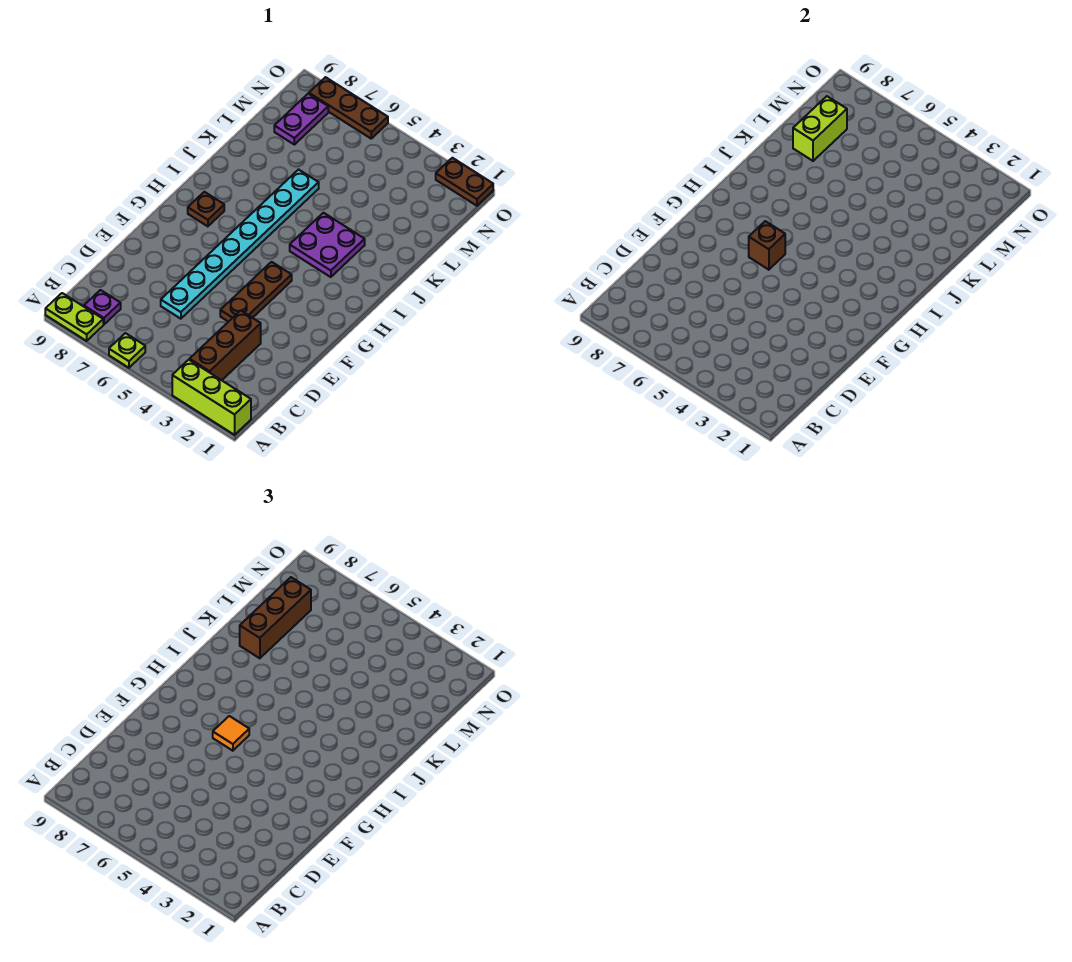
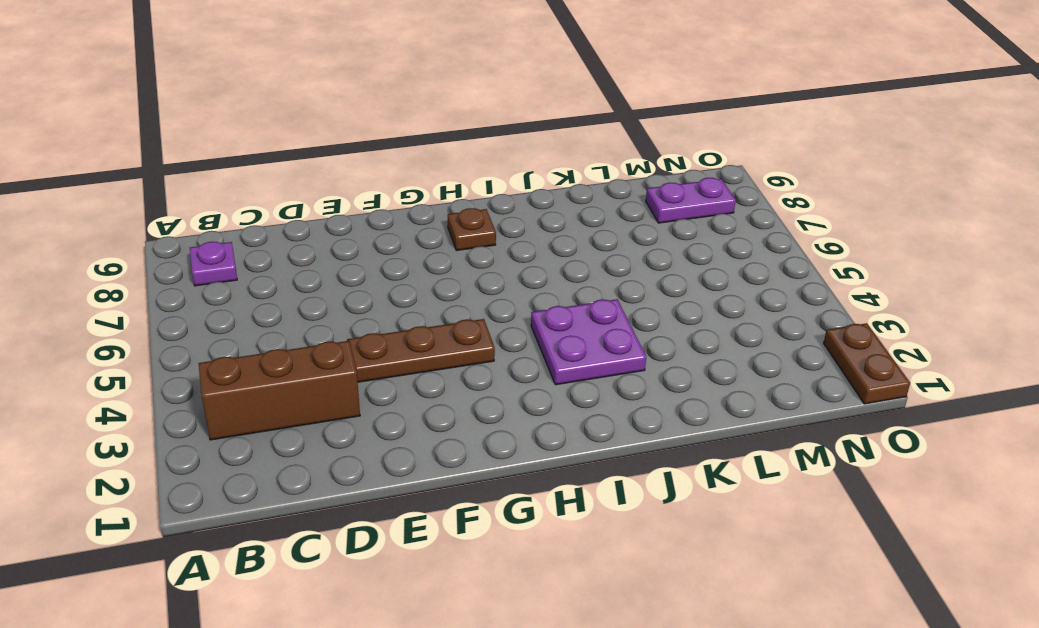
none -> lime 1x3 brick [172,360,251,435]
none -> lime 1x1 plate [109,333,145,368]
none -> lime 1x2 plate [45,293,103,341]

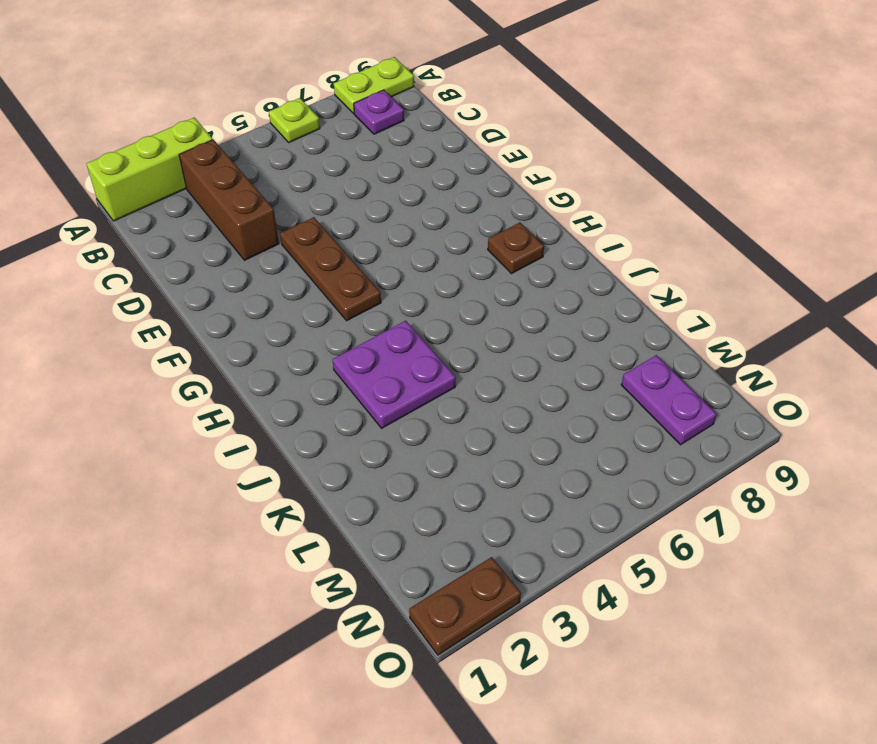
none -> cyan 1x8 plate [161,170,319,319]
none -> brown 1x3 plate [309,77,388,138]
none -> brown 1x1 brick [749,221,785,270]

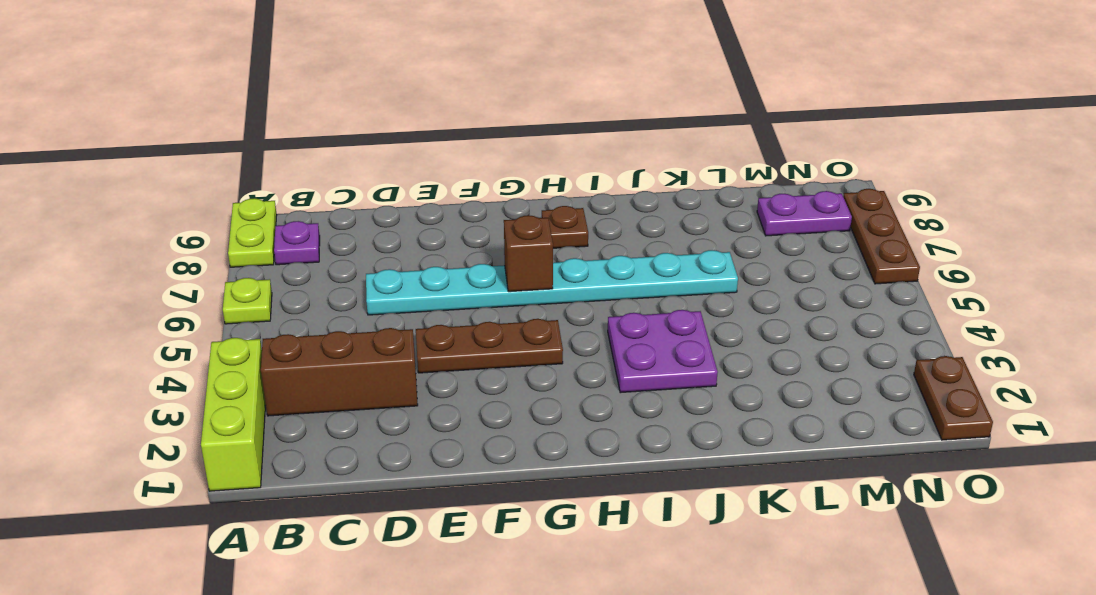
none -> lime 1x2 brick [793,96,847,161]
none -> orange 1x1 tile [213,716,249,751]
none -> brown 1x3 brick [240,577,311,658]

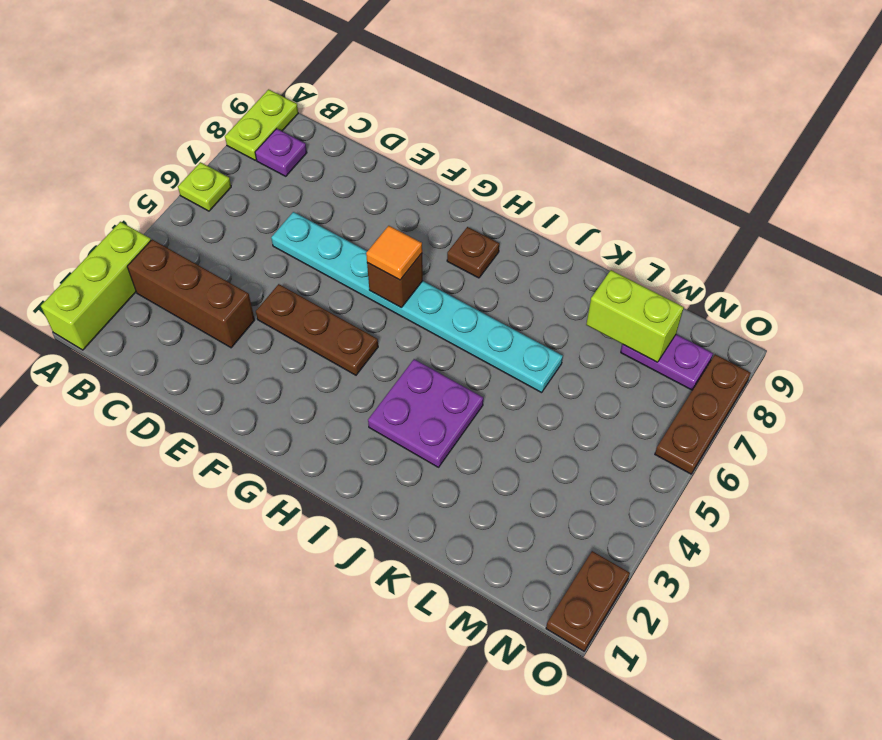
none -> brown 1x3 brick [240,577,311,658]

